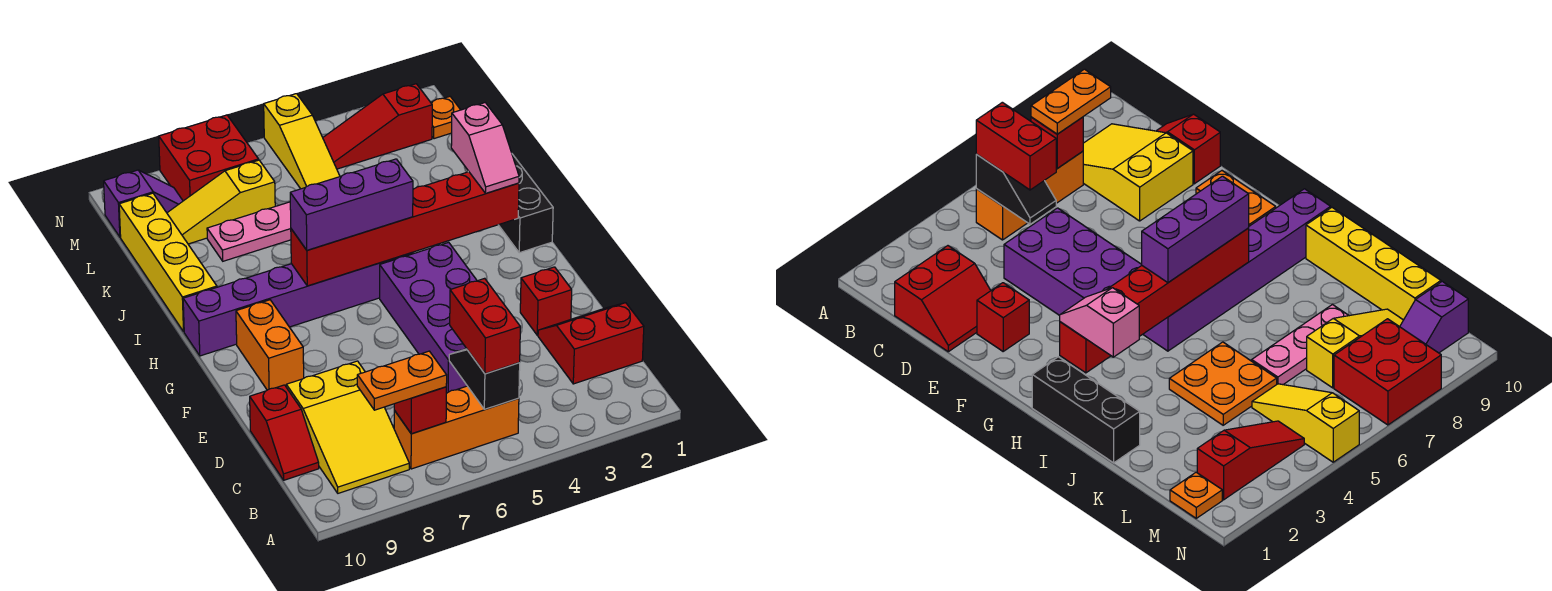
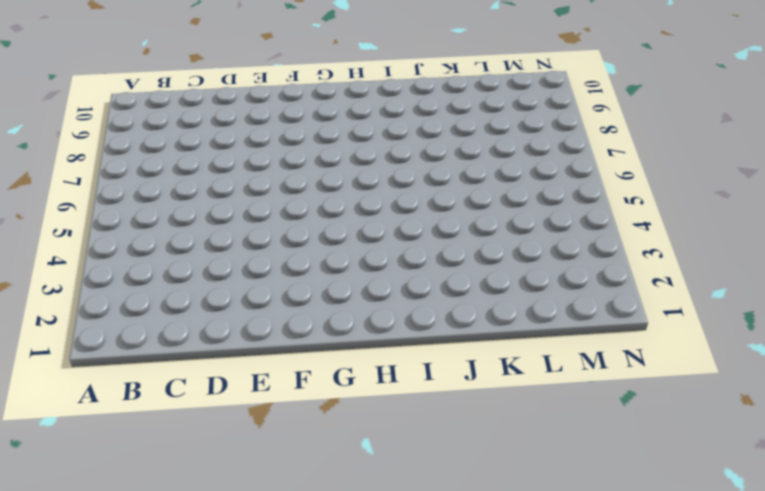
none -> orange 1x3 brick [394,386,519,469]
none -> yellow 2x3 slope [286,361,409,493]
none -> red 2x2 slope [538,303,644,384]

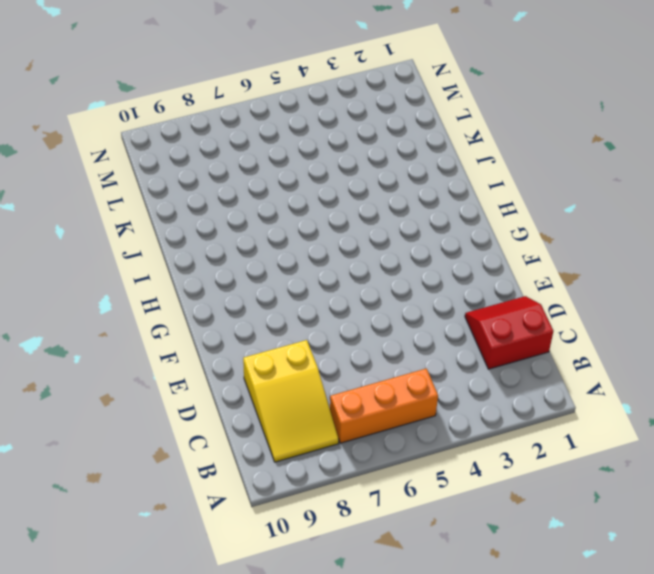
none -> red 1x2 slope [250,385,319,480]
none -> purple 2x4 brick [380,242,477,393]
none -> red 1x1 brick [520,267,572,335]

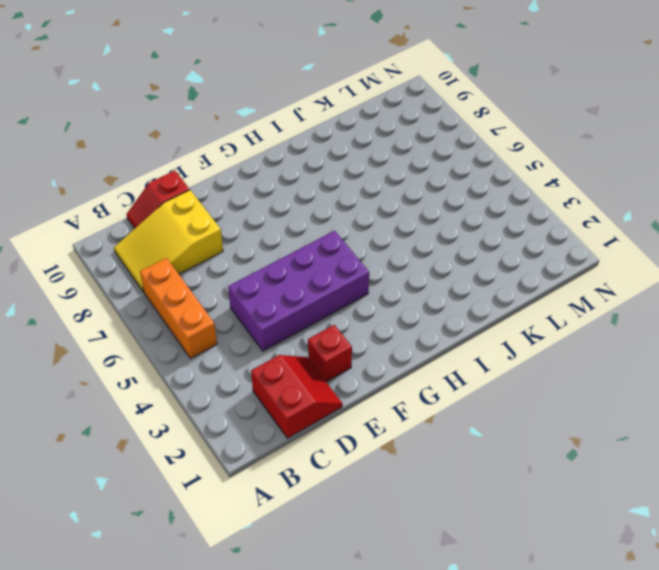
none -> orange 1x2 brick [236,300,304,390]
none -> black 1x3 brick [468,154,553,253]
none -> purple 1x6 brick [183,253,413,356]

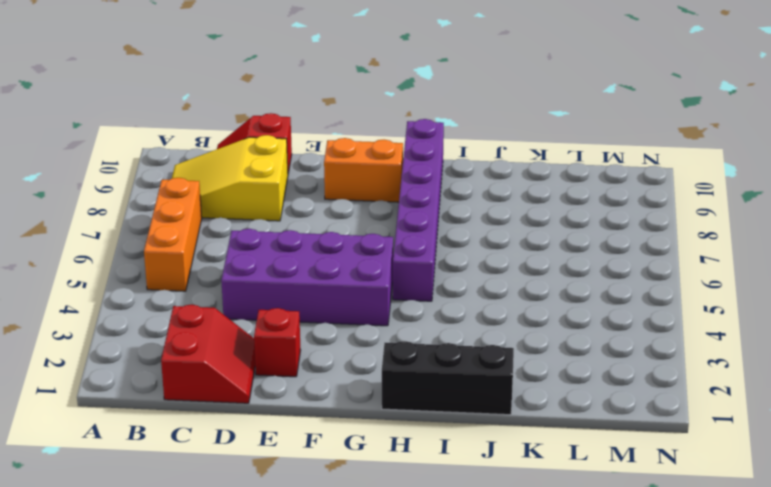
none -> yellow 1x4 brick [119,193,217,331]
none -> orange 2x2 plate [1169,342,1277,425]
none -> pink 1x3 plate [207,202,291,261]

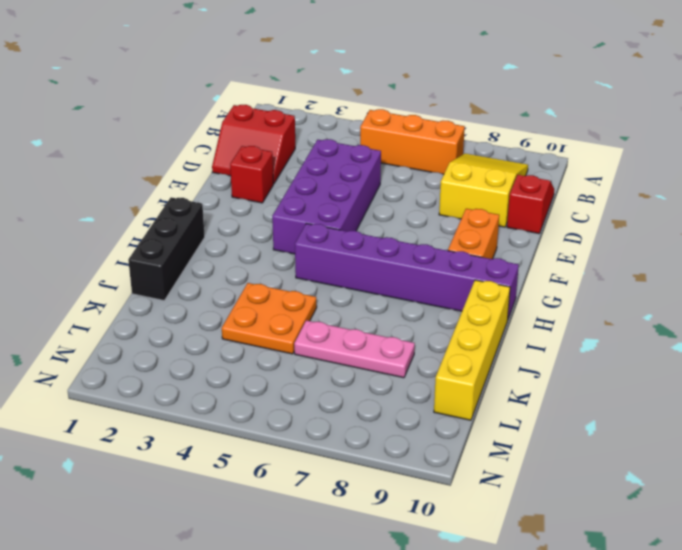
none -> yellow 1x3 slope [264,94,340,189]
none -> yellow 1x3 slope [167,160,275,244]
none -> orange 1x1 plate [431,97,460,139]

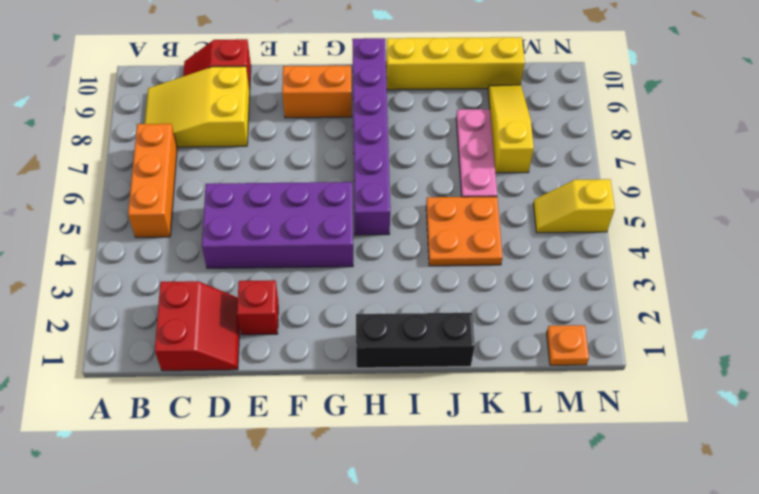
yellow 1x2 slope [533,179,615,233] -> yellow 1x3 slope [264,94,340,189]
none -> red 1x3 slope [323,84,432,169]
none -> red 2x2 brick [159,115,259,201]
none -> purple 1x2 slope [104,170,183,237]

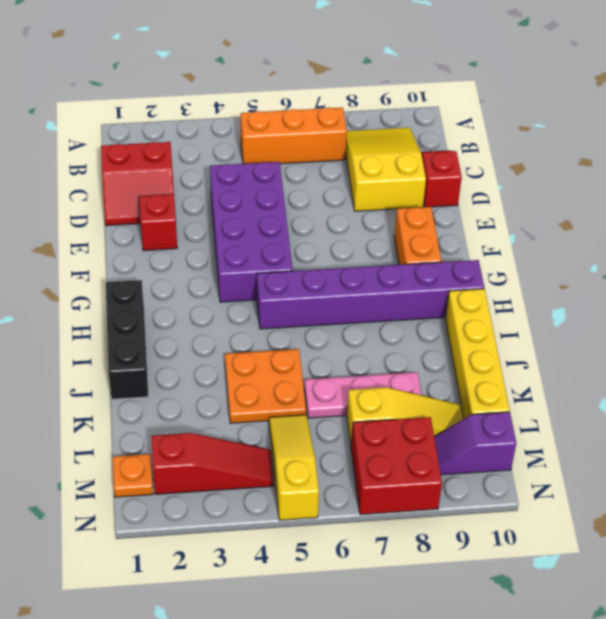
none -> black 1x2 slope [449,349,520,409]
none -> red 1x1 brick [394,387,446,434]
none -> red 1x6 brick [291,172,519,286]

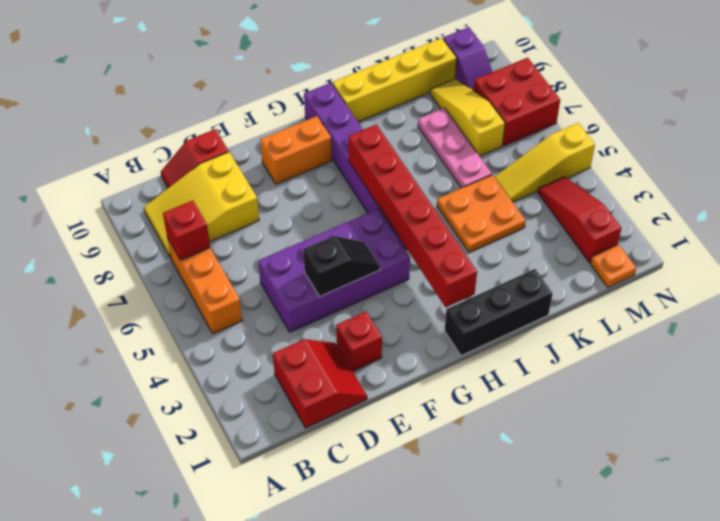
black 1x2 slope [303,236,380,296] -> black 1x2 slope moved to [449,349,520,409]
none -> red 1x2 brick [450,278,520,374]
none -> orange 1x2 plate [357,351,447,410]
none -> pink 1x2 slope [451,103,519,193]

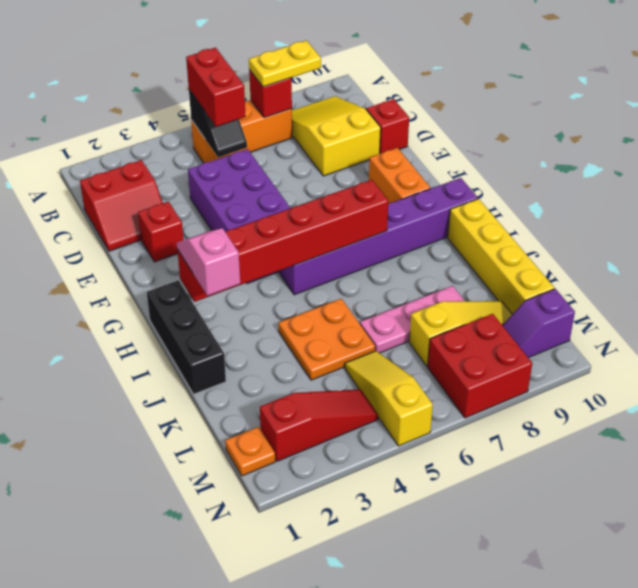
yellow 1x2 plate [249,41,321,87] -> orange 1x2 plate [357,351,447,410]
none -> purple 1x3 brick [290,159,413,250]

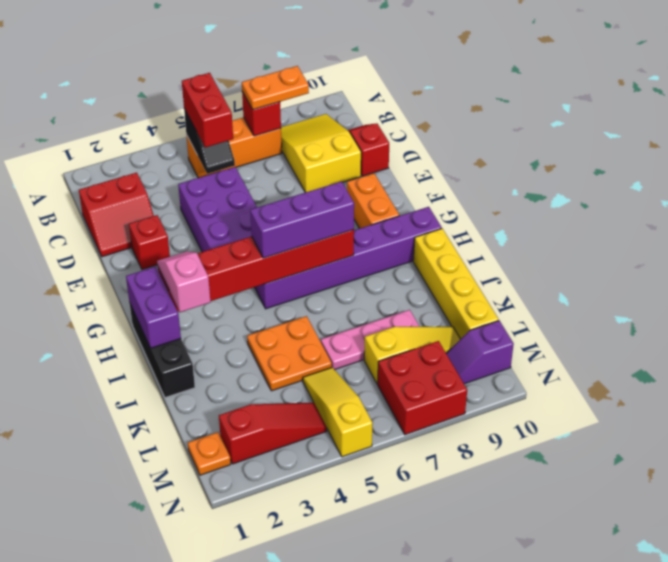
purple 1x2 brick [126,267,181,348] -> none

